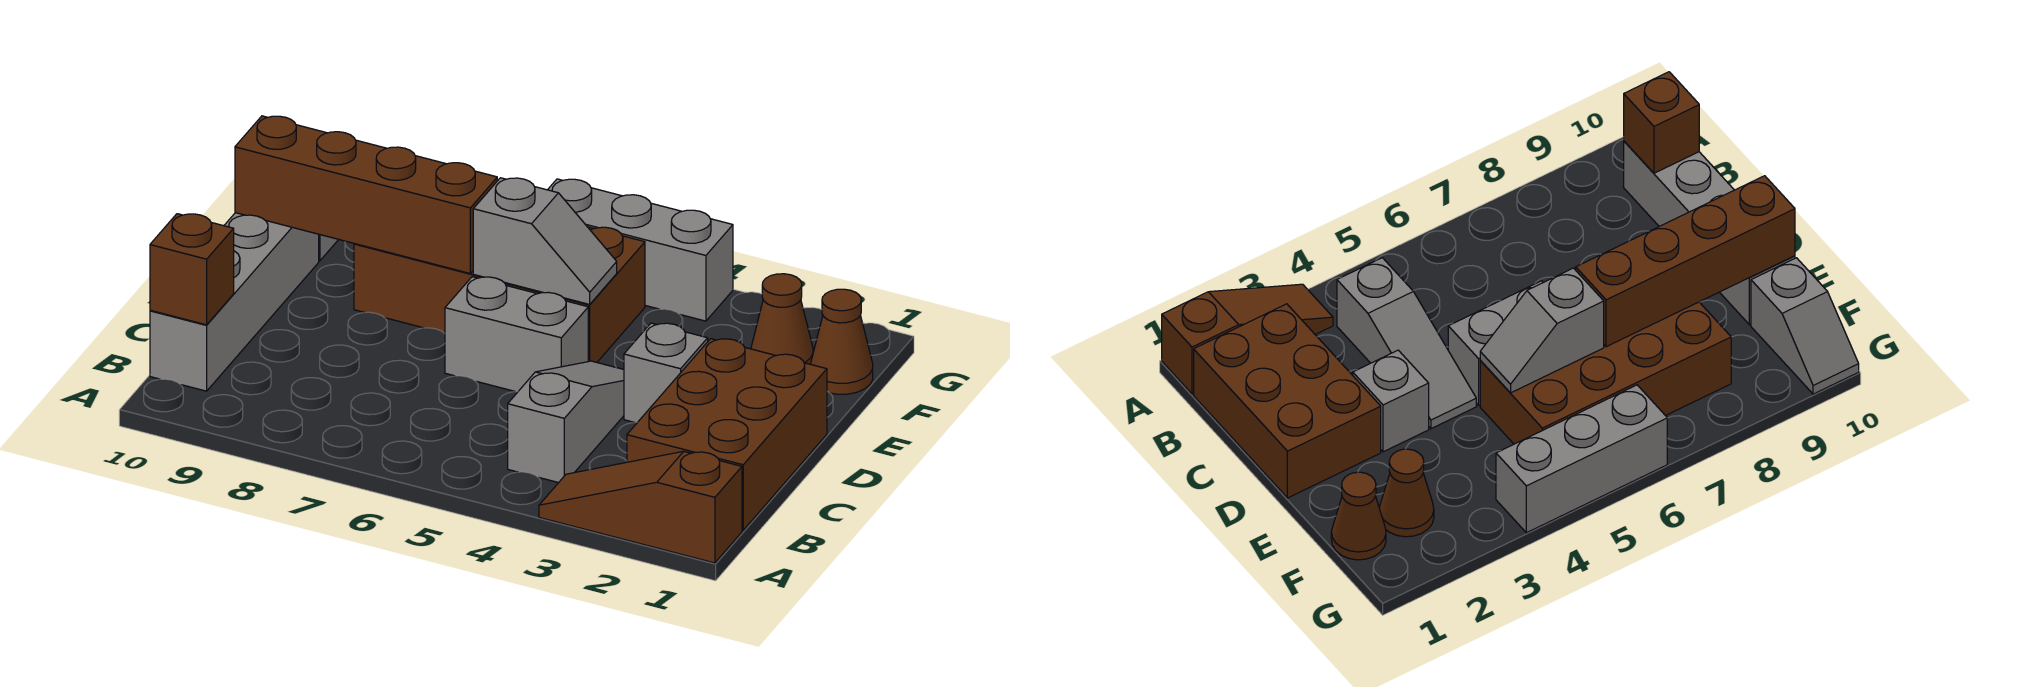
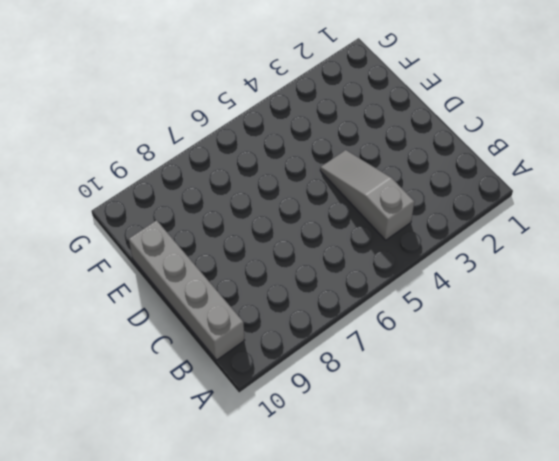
none -> brown 1x3 slope [539,451,742,563]
none -> brown 2x3 brick [627,339,827,530]
none -> grey 1x1 brick [624,323,708,423]

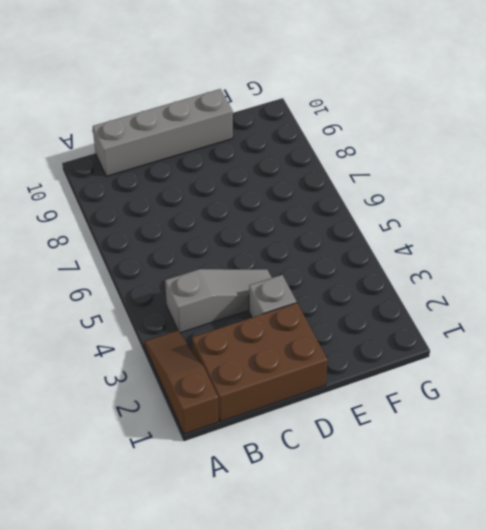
none -> grey 1x2 brick [445,277,588,392]
none -> brown 2x4 brick [354,227,645,362]
none -> brown 1x1 cone [811,289,873,394]

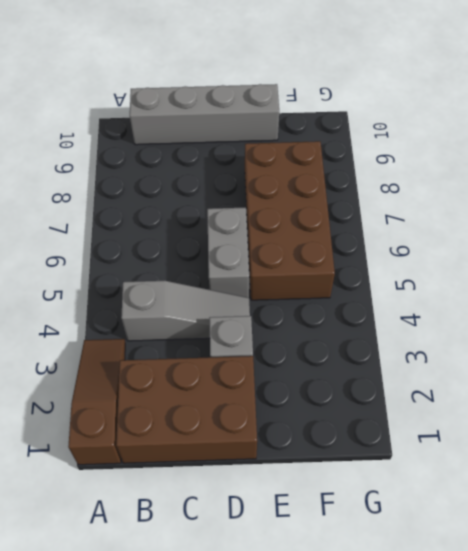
none -> brown 1x1 cone [811,289,873,394]
none -> brown 1x1 cone [751,274,813,364]
none -> grey 1x2 slope [1751,258,1859,394]

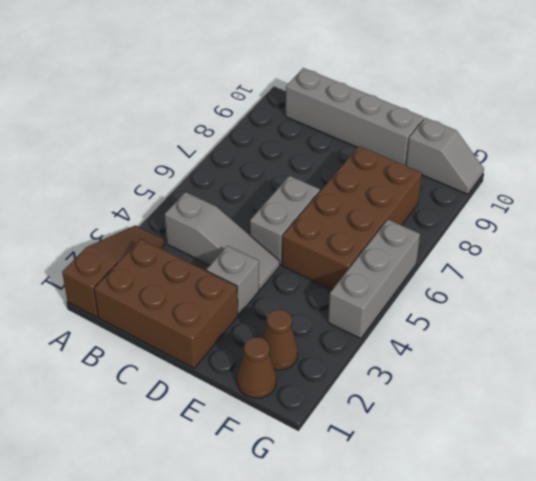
none -> brown 1x1 brick [150,214,234,325]
none -> grey 1x2 slope [473,178,617,304]
none -> brown 1x4 brick [235,116,497,273]

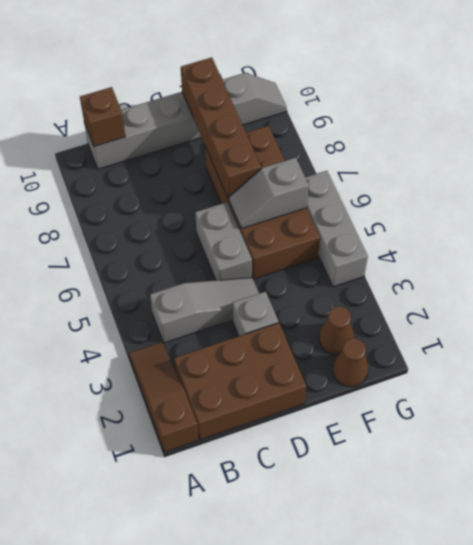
grey 1x2 slope [229,158,309,229] -> grey 1x2 slope turned to [473,178,617,304]

